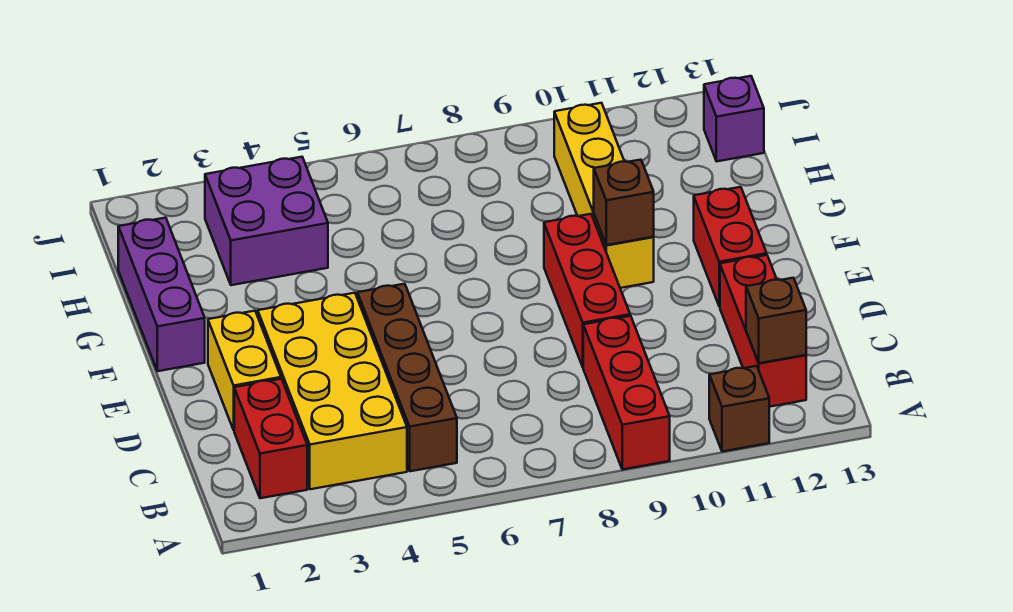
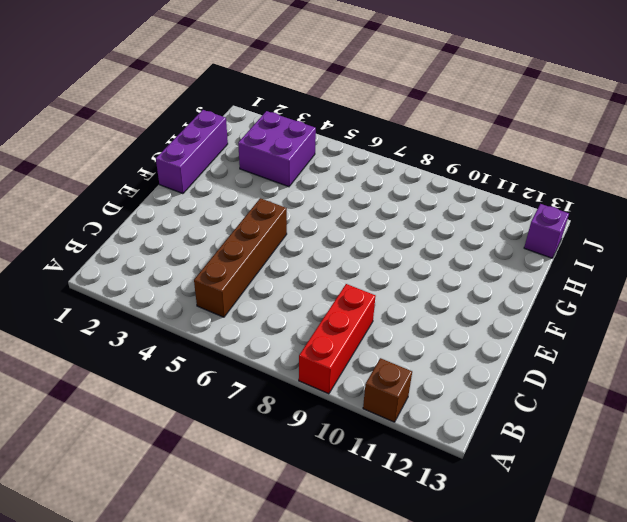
none -> red 1x2 brick [234,379,307,498]
none -> yellow 2x4 brick [258,293,407,489]
none -> red 1x3 brick [720,255,806,407]

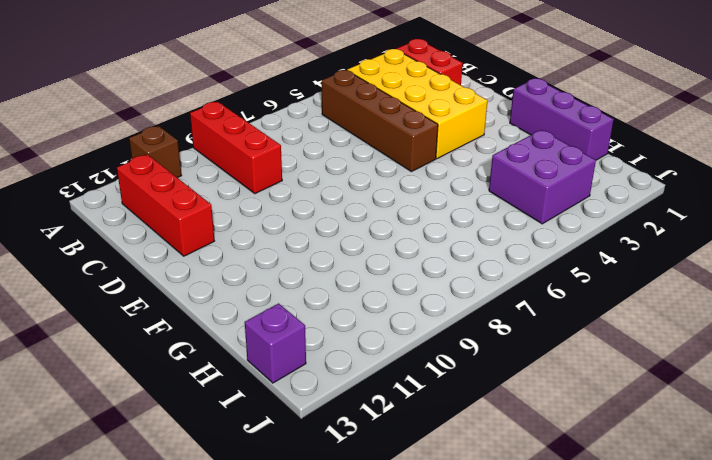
none -> yellow 1x2 brick [208,311,281,430]
none -> red 1x3 brick [544,214,630,367]
none -> red 1x2 brick [694,187,767,307]

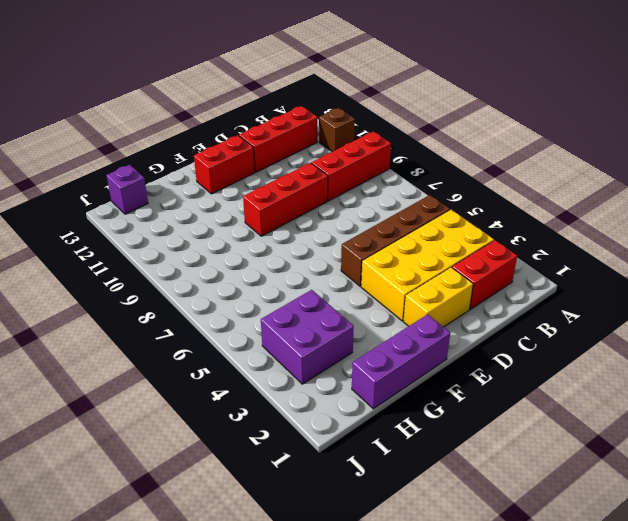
none -> yellow 1x4 brick [554,103,654,288]
none -> brown 1x1 brick [746,278,806,363]
none -> brown 1x1 brick [594,160,654,245]

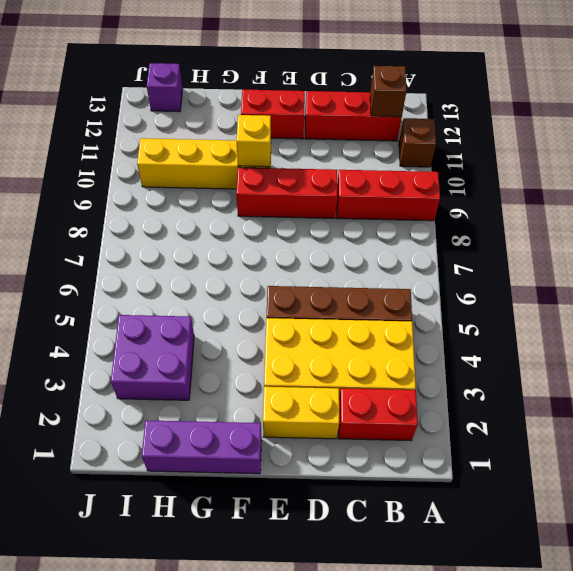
yellow 1x1 brick [237,115,271,167] -> brown 1x1 brick [594,160,654,245]

